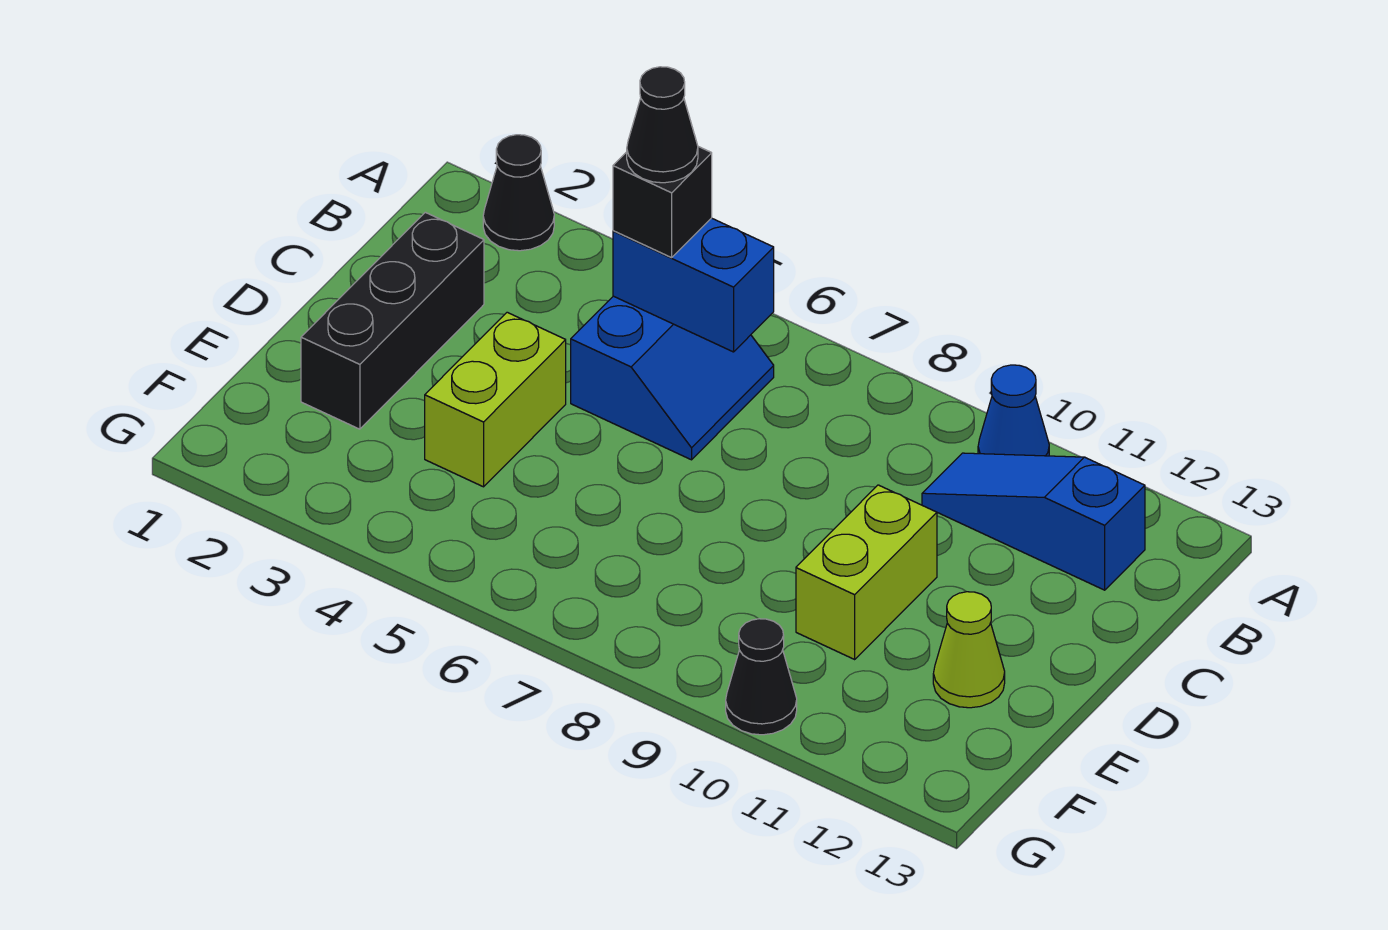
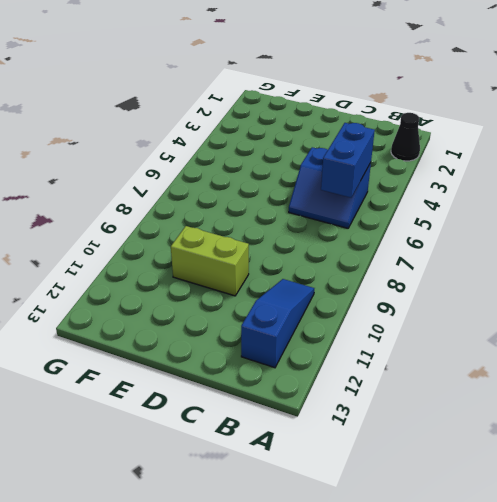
none -> blue 1x1 cone [978,365,1049,456]
none -> black 1x3 brick [301,212,484,429]
none -> lime 1x2 brick [425,312,566,487]

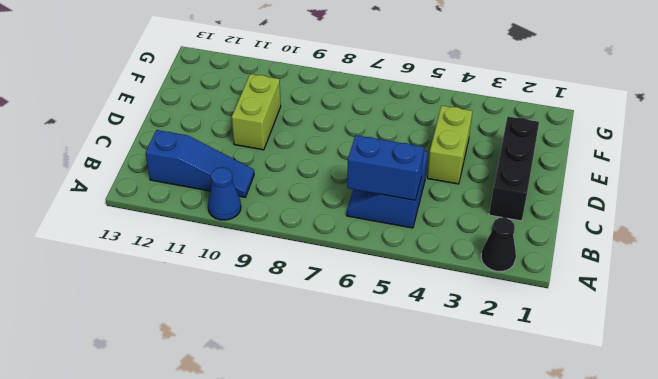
none -> lime 1x1 cone [933,592,1005,708]
none -> black 1x1 cone [726,619,797,735]
none -> black 1x1 brick [613,147,712,258]

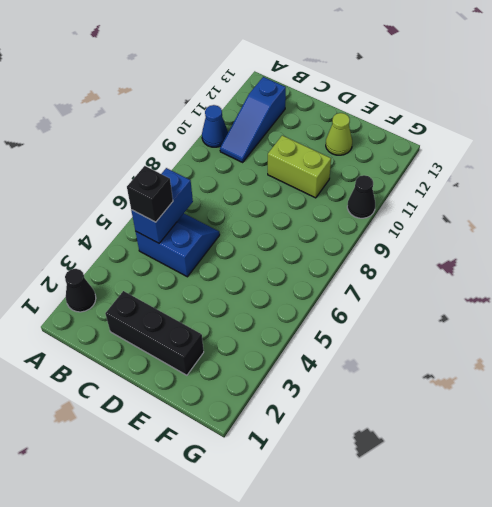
none -> lime 1x2 brick [425,312,566,487]
none -> black 1x1 cone [627,67,698,183]

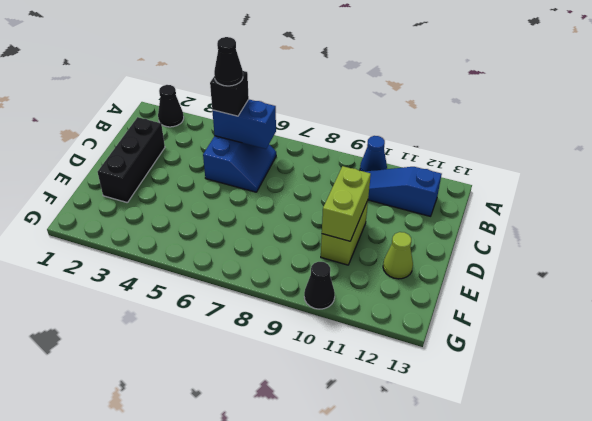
lime 1x2 brick [322,166,371,241] -> lime 1x2 brick moved to [425,312,566,487]

